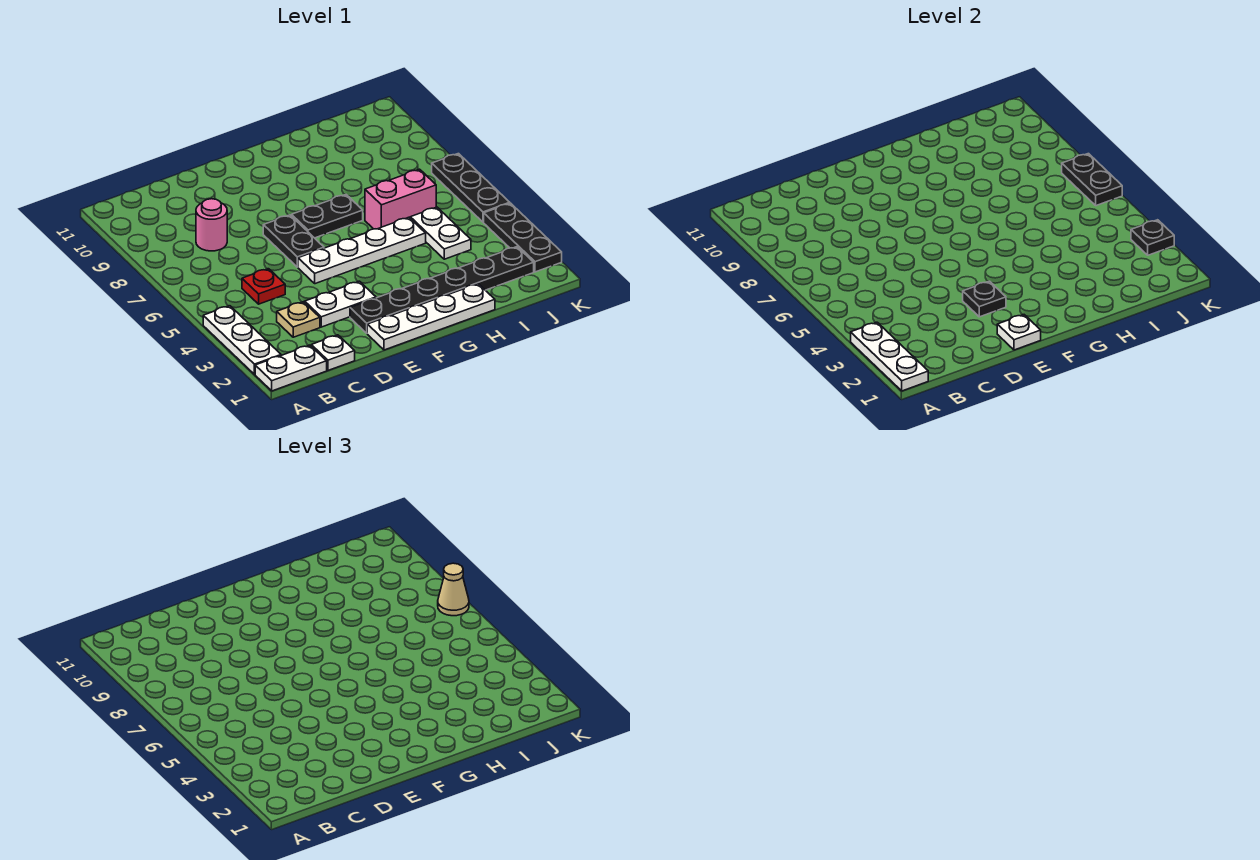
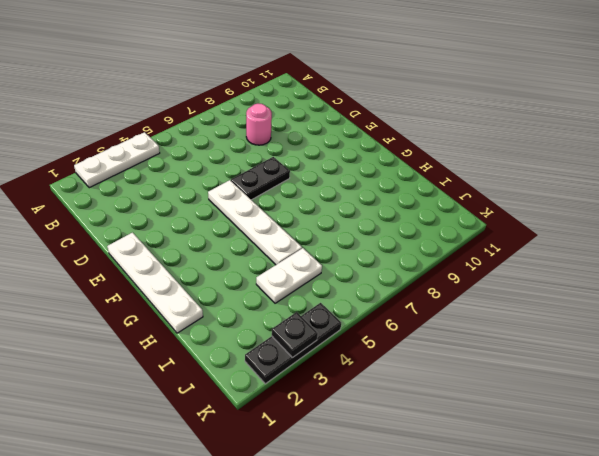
none -> white 1x2 plate [255,345,327,391]
none -> white 1x1 plate [311,335,355,370]
none -> tan 1x1 plate [277,302,320,337]

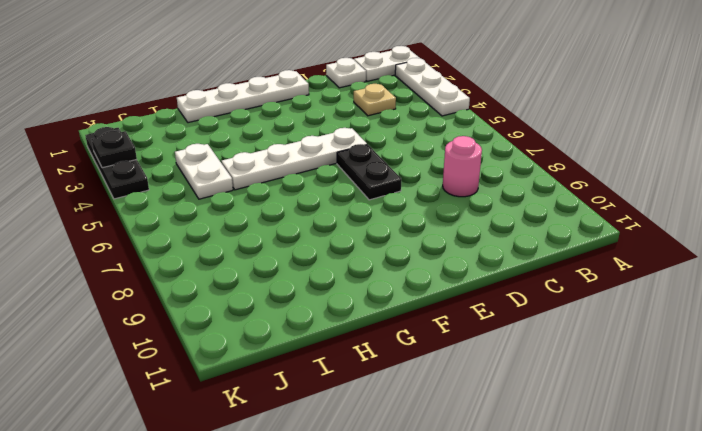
none -> red 1x1 plate [242,269,285,304]
none -> white 1x2 plate [305,281,376,327]
none -> black 1x6 plate [350,247,534,333]

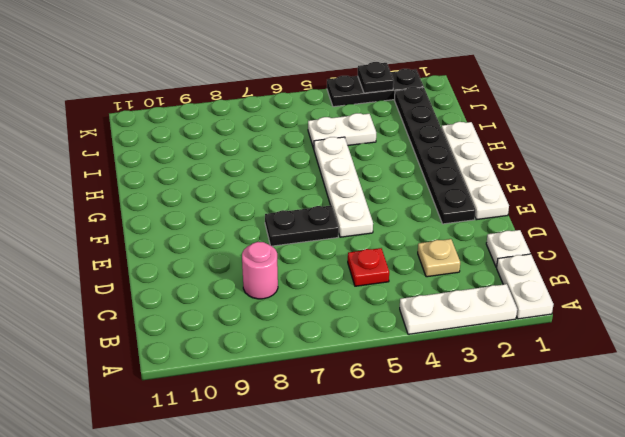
none -> white 1x2 plate [305,281,376,327]
none -> black 1x2 plate [292,195,363,238]
none -> pink 1x2 brick [365,169,436,229]

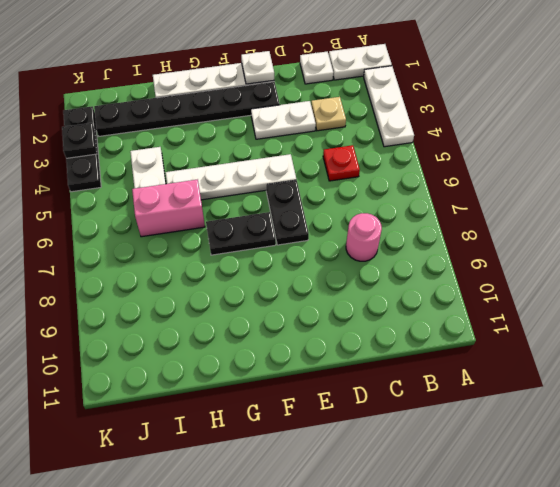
none -> black 1x3 plate [432,154,510,222]
none -> white 1x3 plate [851,322,928,391]
none -> black 1x1 plate [963,281,1006,317]

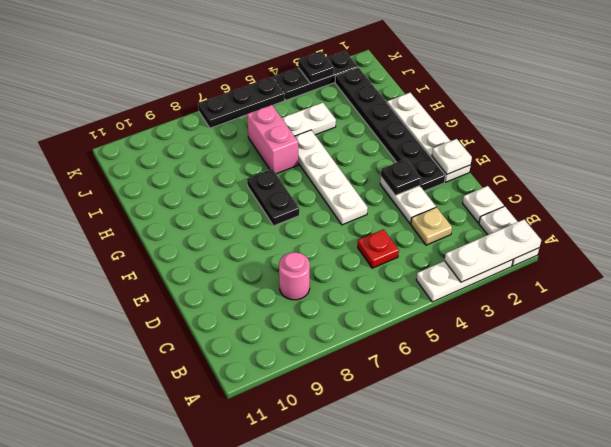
none -> black 1x2 plate [263,215,324,267]
none -> black 1x2 plate [1062,154,1122,206]
none -> tan 1x1 cone [438,563,469,616]

